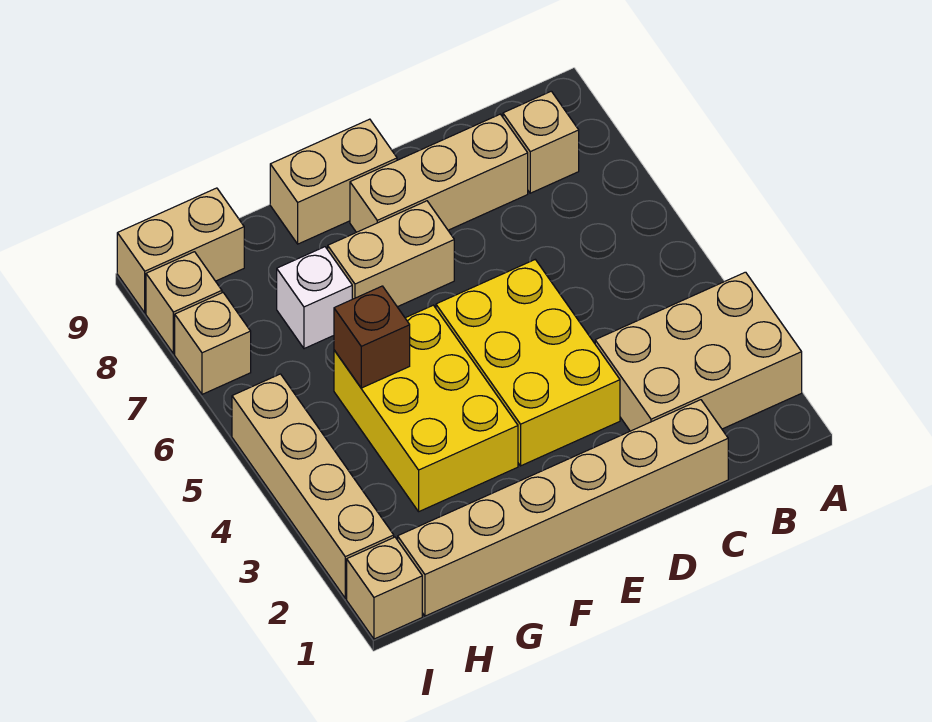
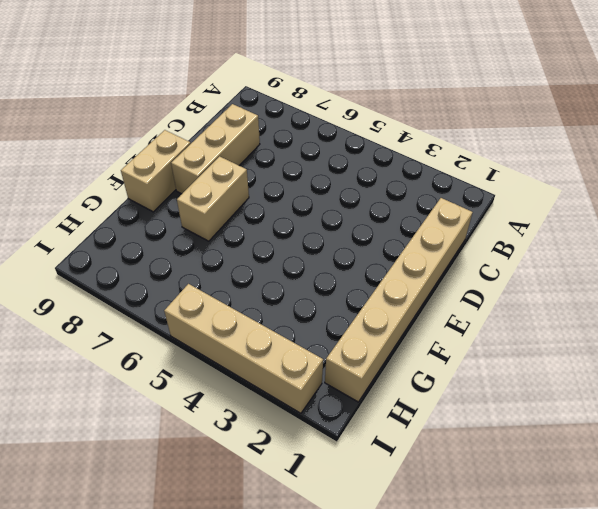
none -> tan 2x3 brick [595,272,802,431]
none -> tan 1x1 brick [503,91,579,193]
none -> yellow 2x3 brick [436,260,620,466]

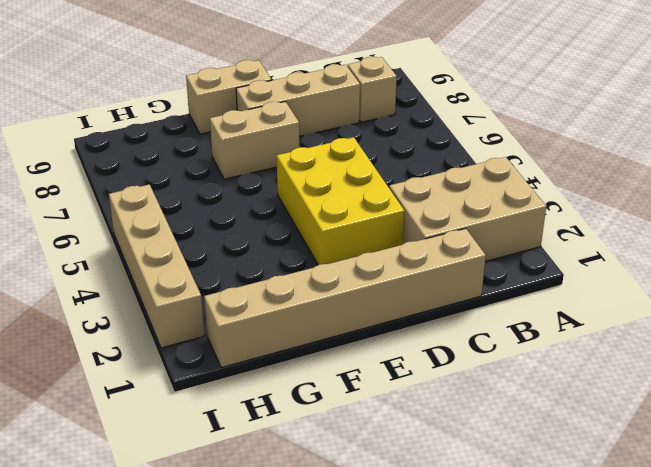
none -> yellow 2x3 brick [334,305,518,511]
none -> white 1x1 brick [277,247,352,349]
none -> tan 1x2 brick [117,188,244,313]

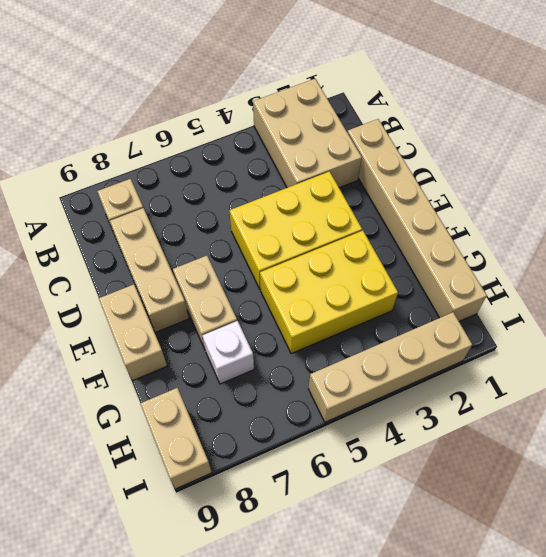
none -> tan 1x1 brick [347,537,422,639]
none -> tan 1x1 brick [175,293,251,394]
none -> tan 1x1 brick [146,252,222,354]

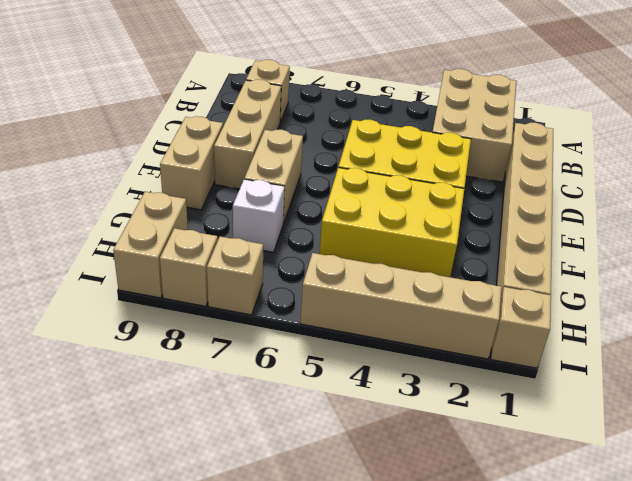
none -> brown 1x1 brick [334,286,410,388]

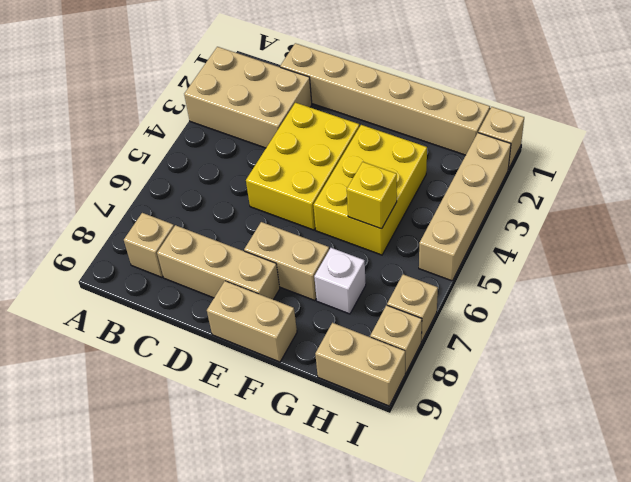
yellow 1x1 brick [347,162,397,229] -> brown 1x1 brick [334,286,410,388]

